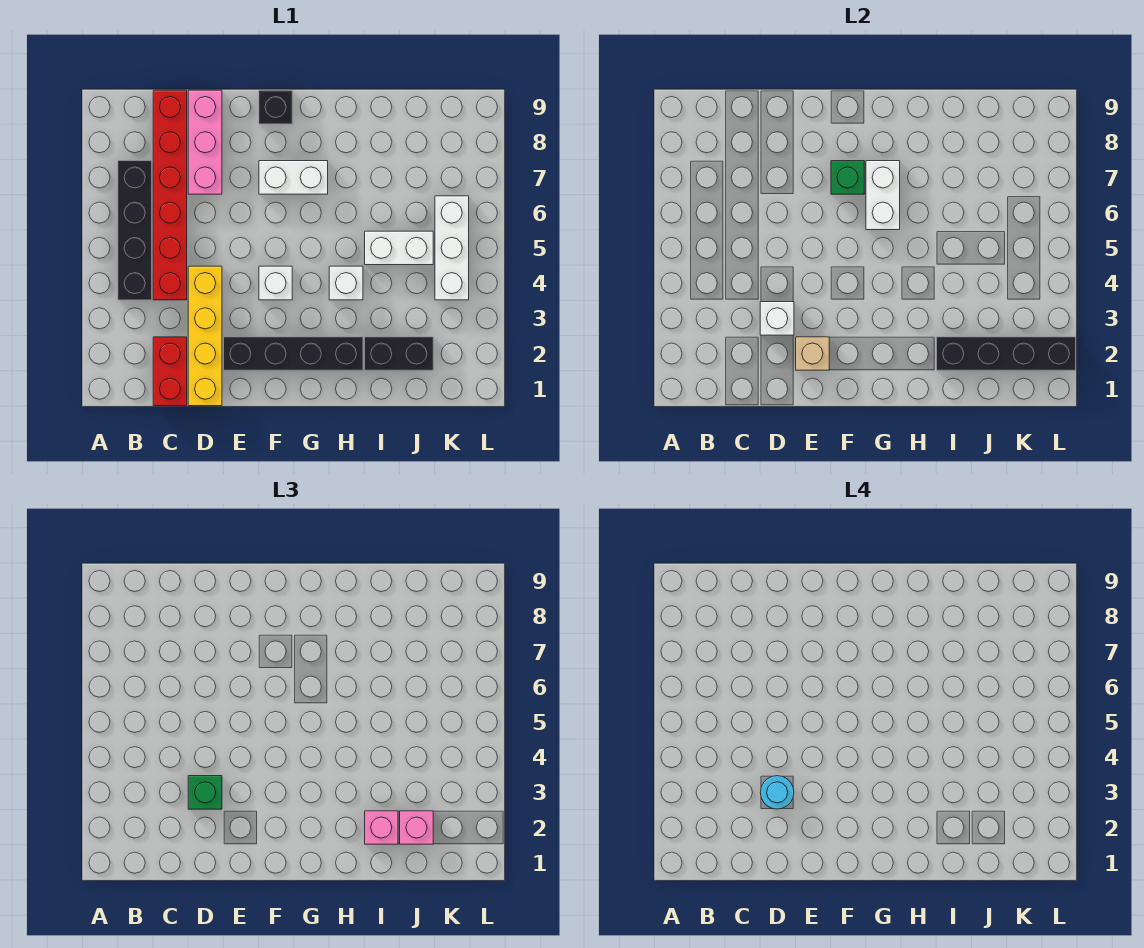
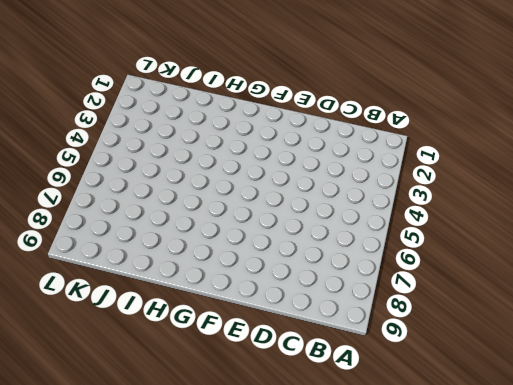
none -> black 1x4 brick [118,161,152,300]
none -> red 1x2 brick [153,337,187,406]
none -> red 1x6 brick [153,90,187,300]

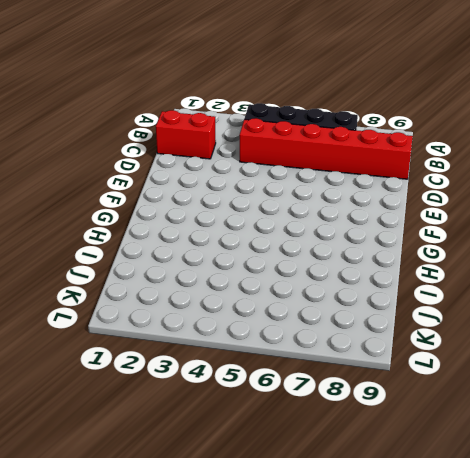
none -> yellow 1x4 brick [188,266,222,406]
none -> pink 1x3 brick [188,90,222,194]
none -> black 1x4 brick [224,337,363,370]

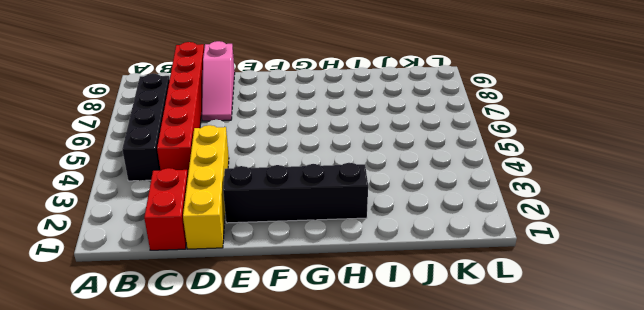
pink 1x3 slope [202,41,235,121] -> pink 1x3 brick [188,90,222,194]
none -> white 1x1 brick [259,266,292,300]
none -> white 1x2 brick [259,161,328,194]
none -> black 1x1 brick [259,90,292,124]

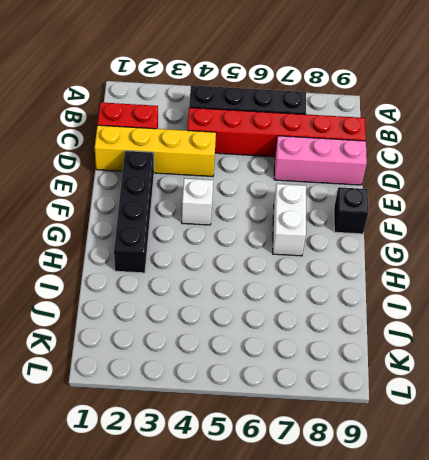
none -> white 1x1 brick [329,266,363,300]
none -> black 1x2 brick [365,337,433,370]
none -> white 1x2 brick [365,231,433,265]

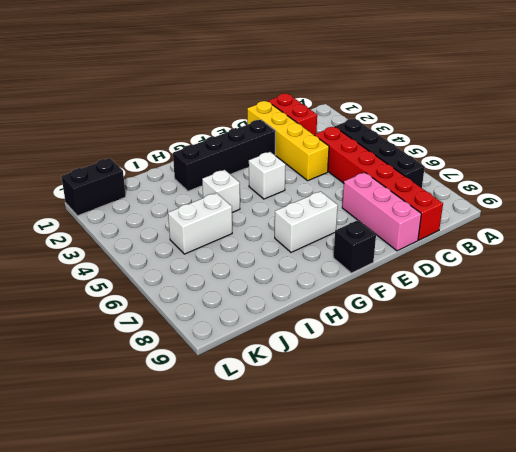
black 1x2 brick [61,158,126,216] -> black 1x2 brick moved to [365,337,433,370]
none -> white 1x3 brick [435,196,469,300]
none -> white 1x1 brick [760,302,794,335]
none -> tan 1x1 brick [796,337,829,370]

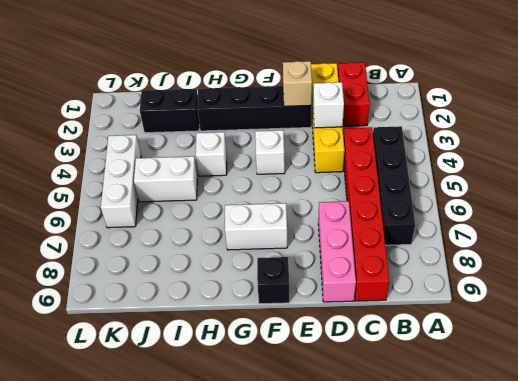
none -> green 1x1 brick [831,161,864,194]
none -> white 1x2 brick [866,161,900,230]
none -> black 1x4 brick [937,337,1076,370]

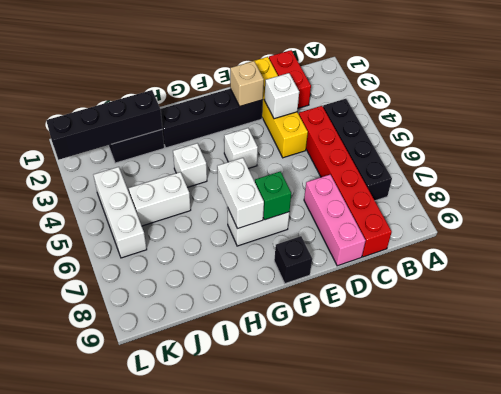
none -> green 1x1 brick [188,776,222,809]
none -> pink 1x1 brick [365,811,398,844]
none -> pink 1x1 brick [400,811,433,844]

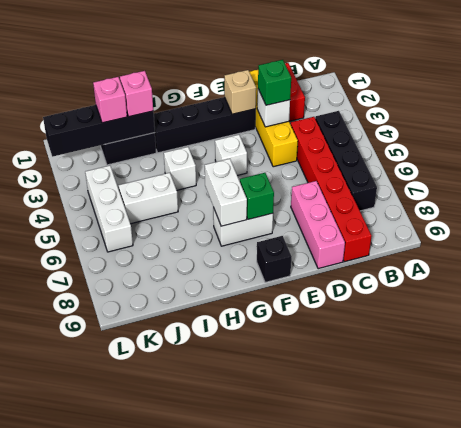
none -> cyan 1x1 round brick [760,776,794,809]

